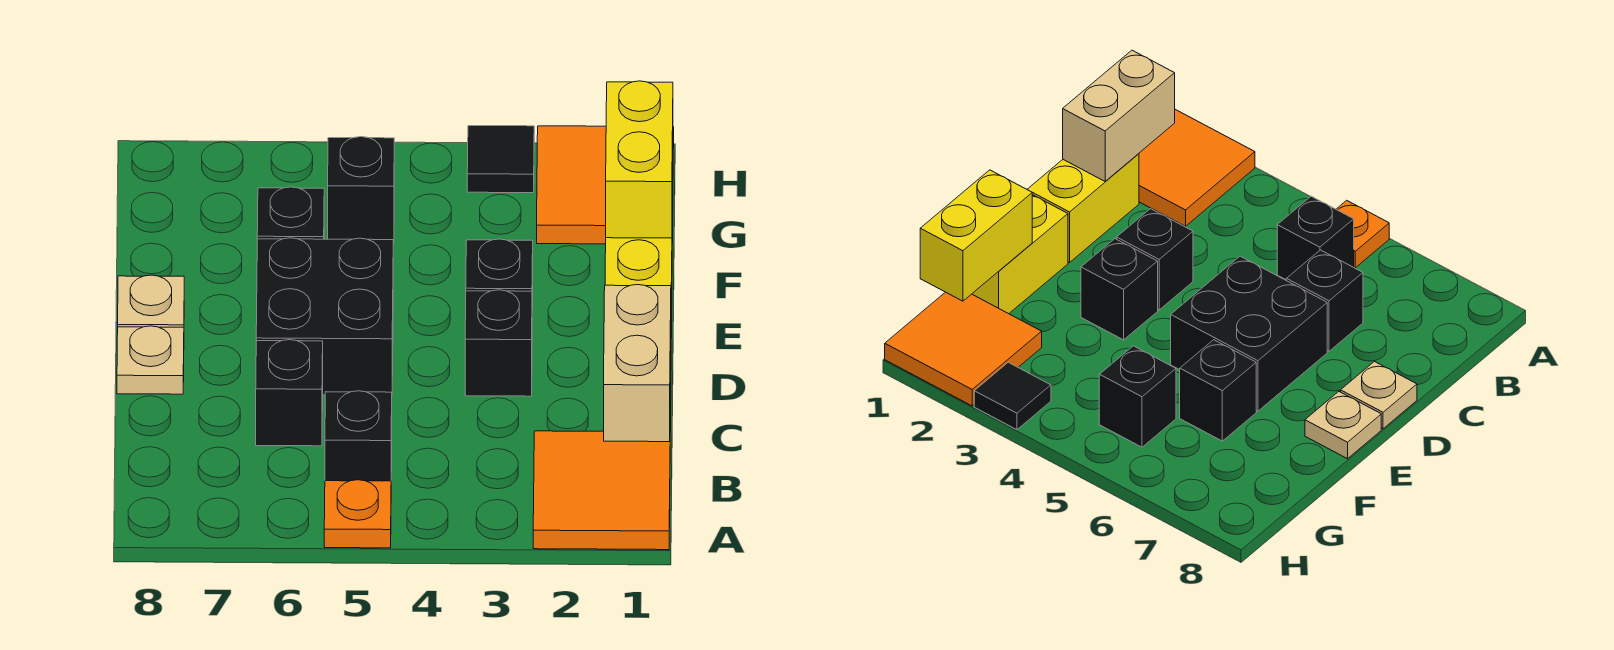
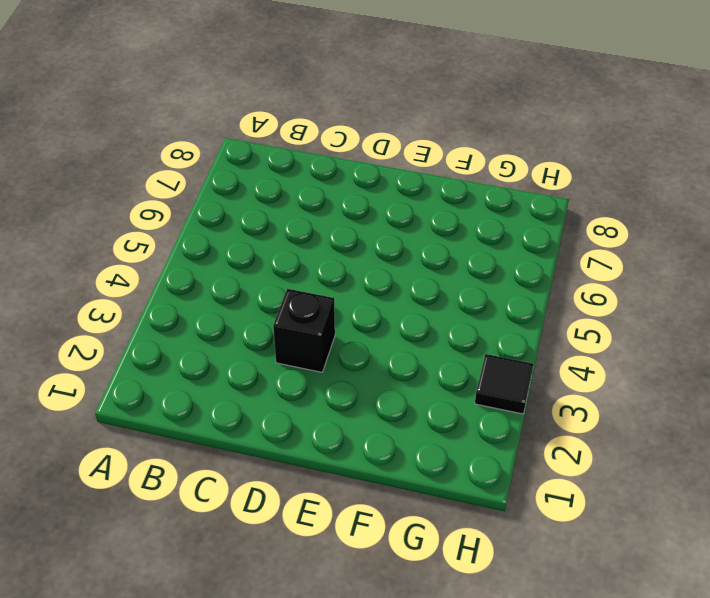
none -> orange 2x2 tile [533,431,670,550]
none -> orange 1x1 plate [324,480,391,548]
none -> black 1x1 brick [325,391,392,481]

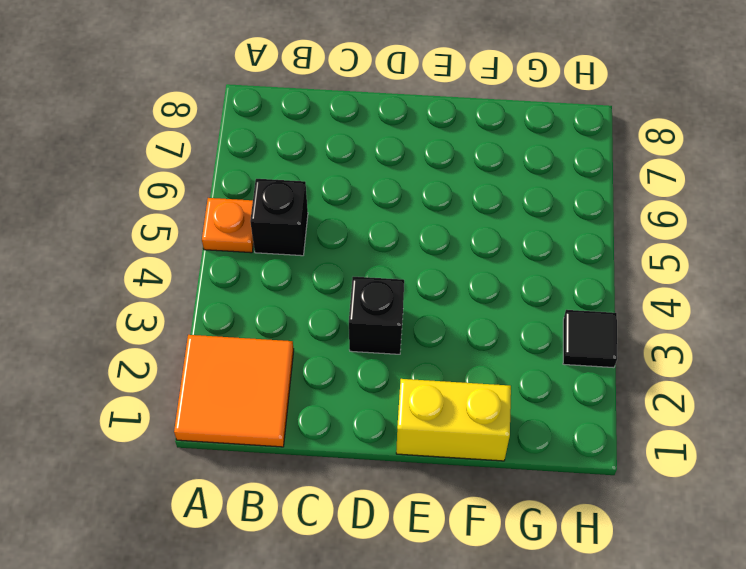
none -> yellow 1x2 brick [1027,154,1139,262]
none -> black 1x1 brick [256,340,323,446]
none -> black 2x2 brick [256,238,393,395]

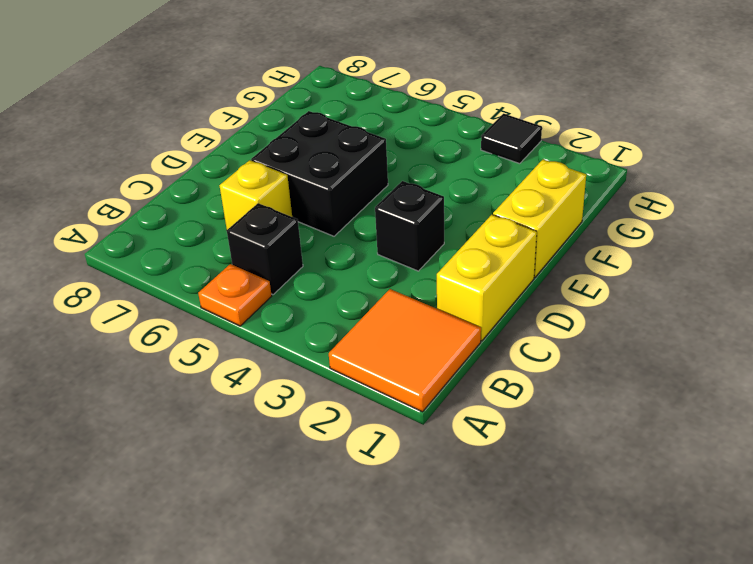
yellow 1x1 brick [219,160,292,230] -> black 1x1 brick [256,340,323,446]
none -> tan 1x1 plate [117,326,184,394]
none -> black 1x1 brick [466,239,533,310]
none -> tan 1x1 plate [118,275,184,327]

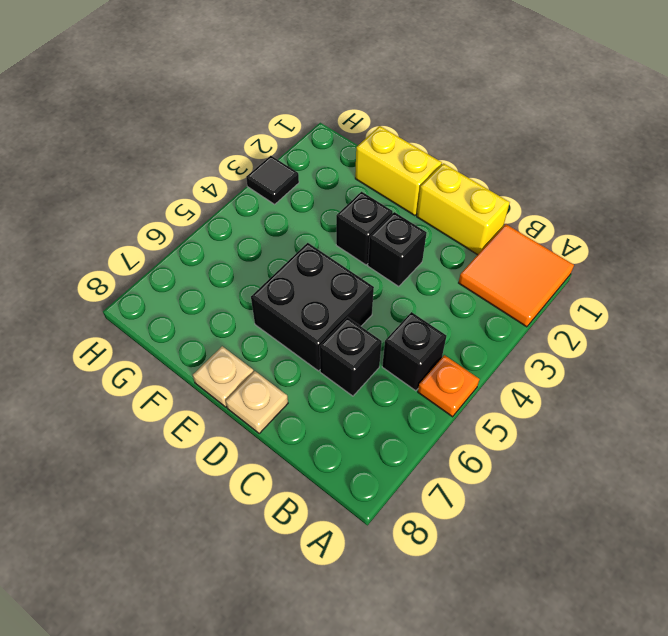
none -> black 1x1 brick [257,187,324,239]
none -> orange 2x2 tile [537,126,674,244]
none -> black 1x1 brick [328,137,394,243]

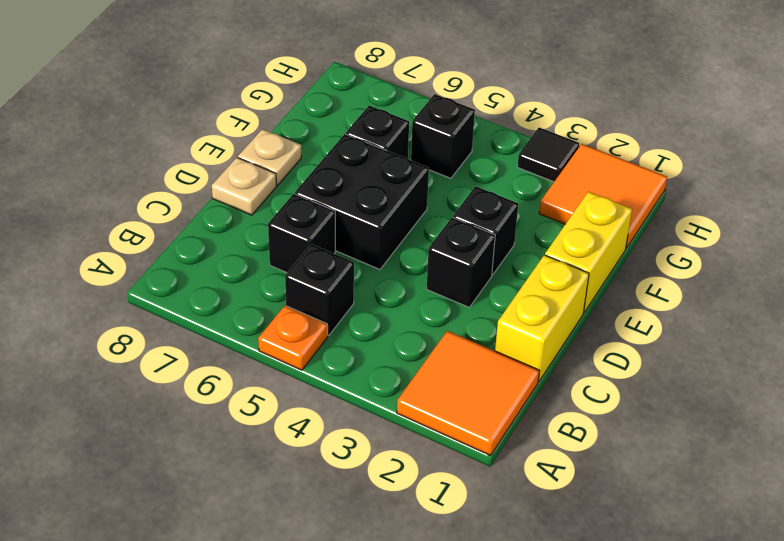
none -> tan 1x2 brick [604,285,671,442]
none -> yellow 1x2 brick [606,81,673,238]

